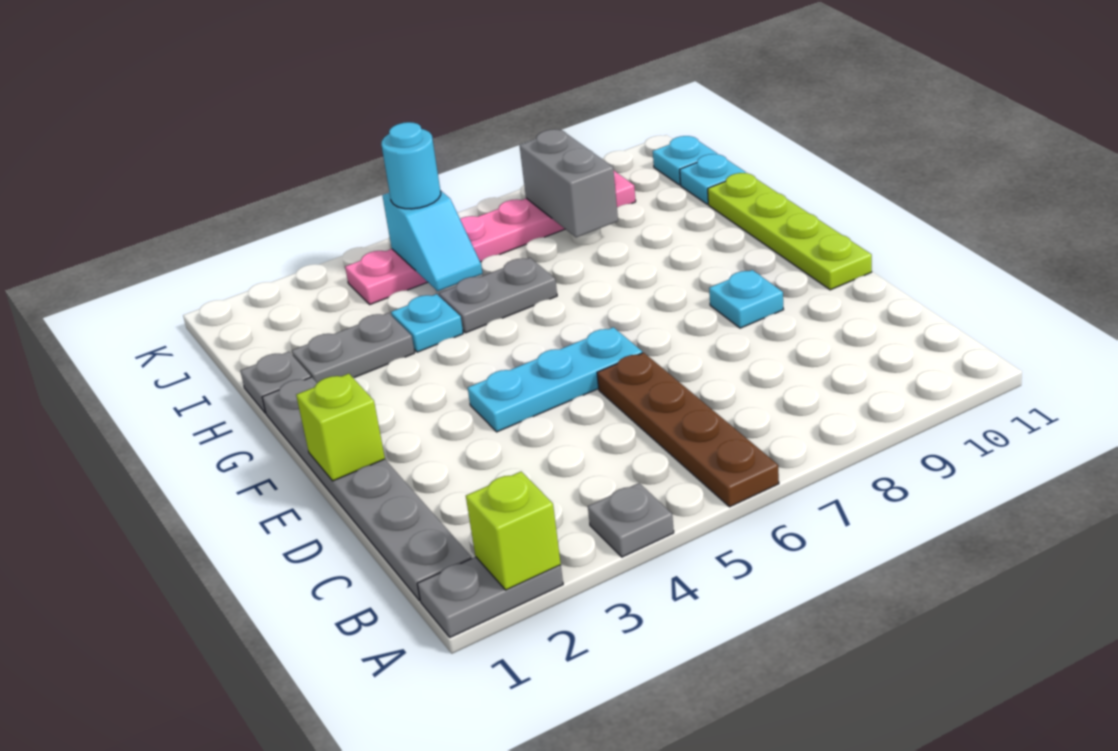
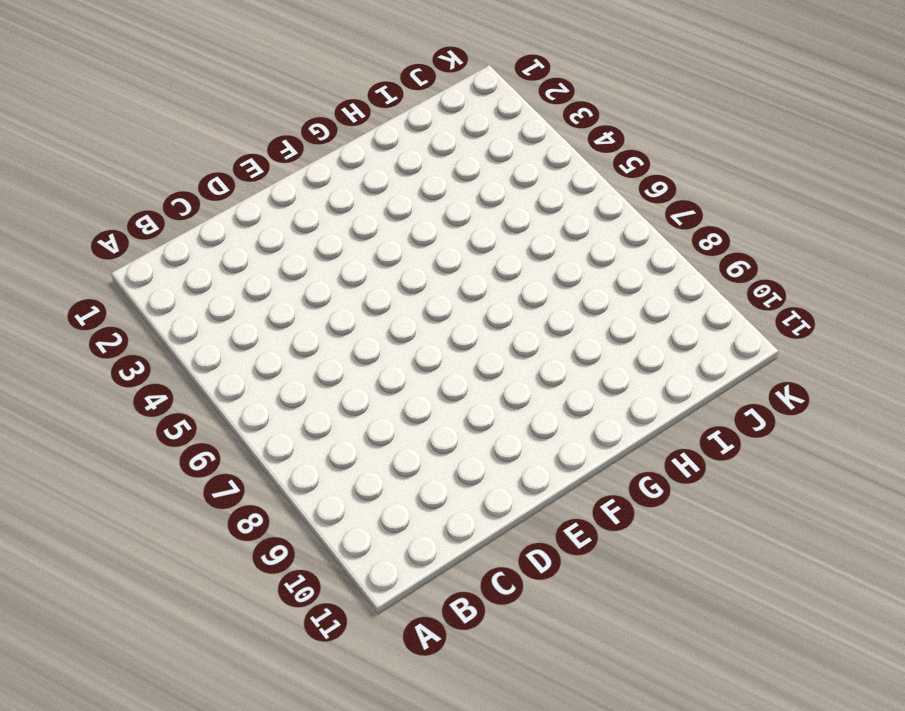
none -> grey 1x2 plate [417,557,563,637]
none -> grey 1x1 plate [588,483,674,557]
none -> brown 1x4 plate [597,353,779,507]

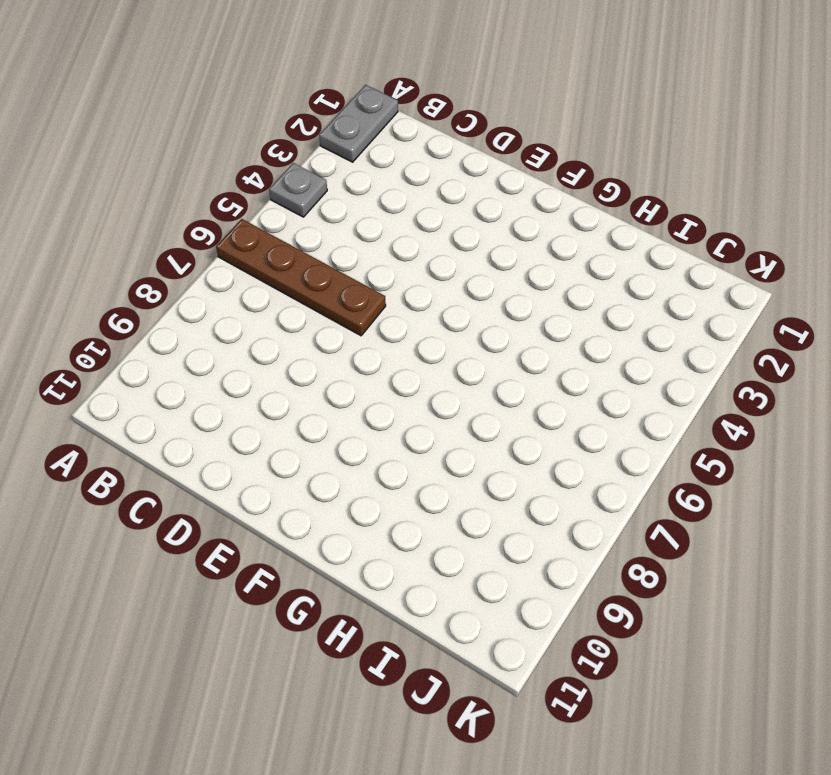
none -> grey 1x6 plate [262,377,472,600]
none -> cyan 1x3 plate [468,327,642,432]
none -> cyan 1x1 plate [709,270,784,328]

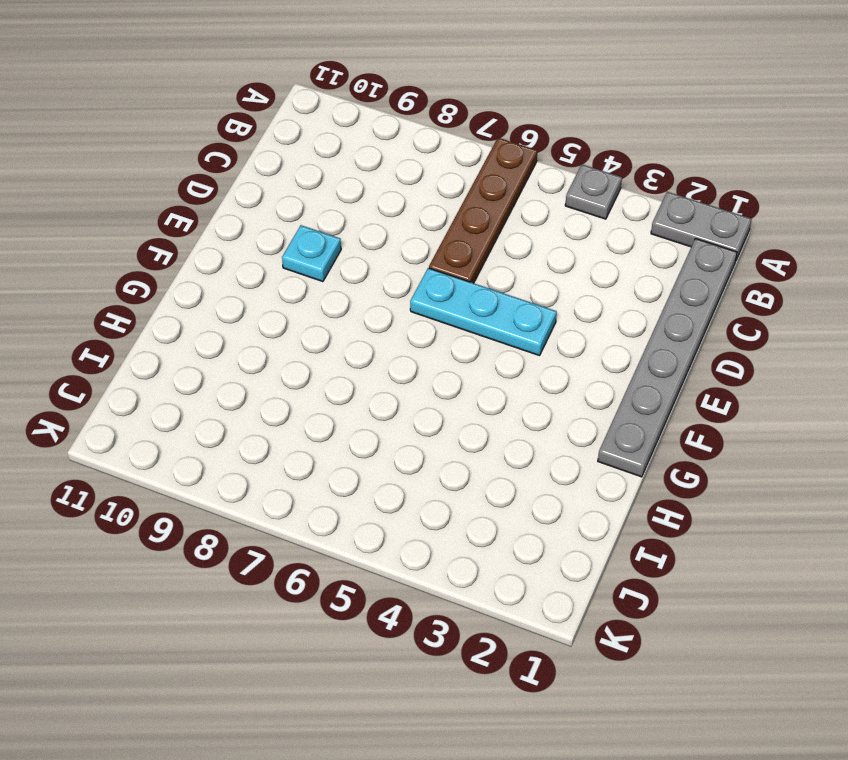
none -> lime 1x4 plate [708,173,872,290]
none -> grey 1x1 plate [240,352,311,413]
none -> grey 1x2 plate [292,313,415,383]

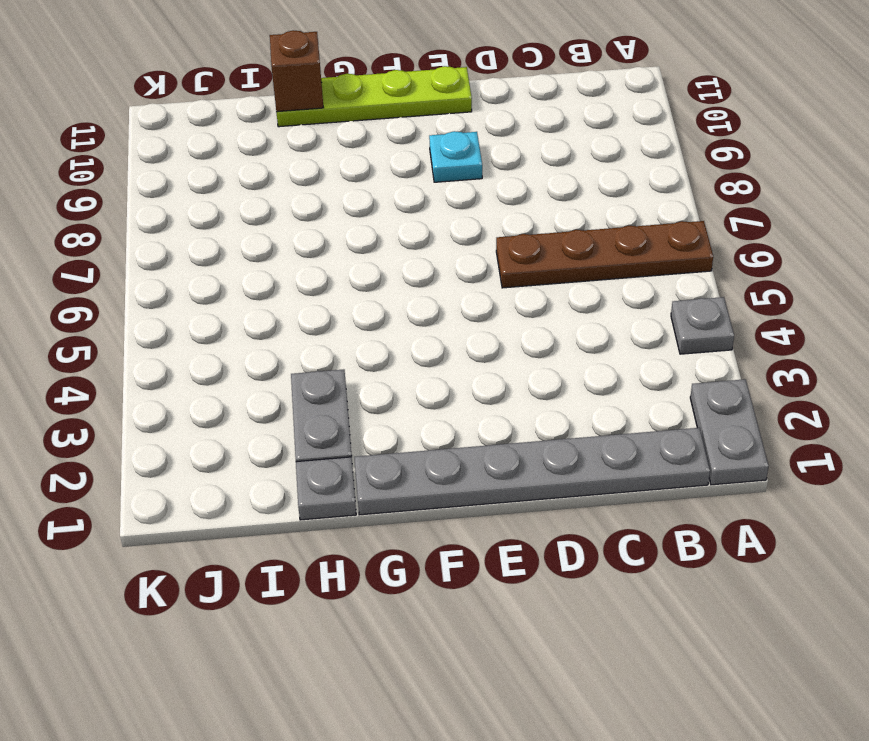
brown 1x1 brick [270,30,324,112] -> none
none -> cyan 1x3 plate [468,327,642,432]
none -> cyan 1x1 plate [391,294,463,352]
none -> grey 1x2 plate [439,258,557,333]

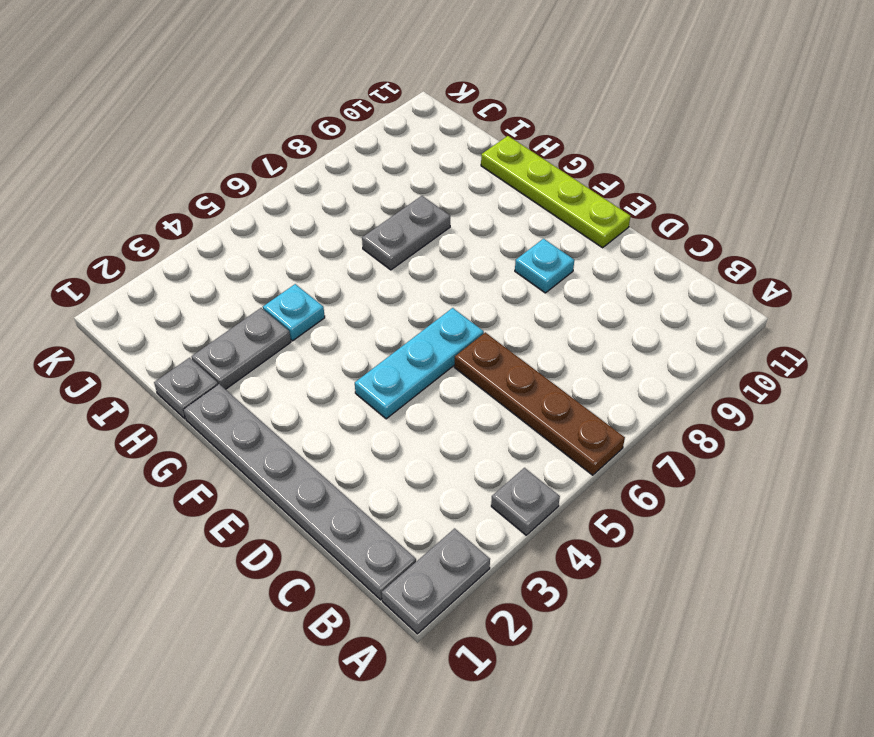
grey 1x2 plate [362,196,450,270] -> grey 1x2 plate moved to [439,258,557,333]
none -> cyan 1x1 plate [680,154,746,204]
none -> pink 1x6 plate [345,171,636,304]
none -> cyan 1x1 plate [653,136,717,185]

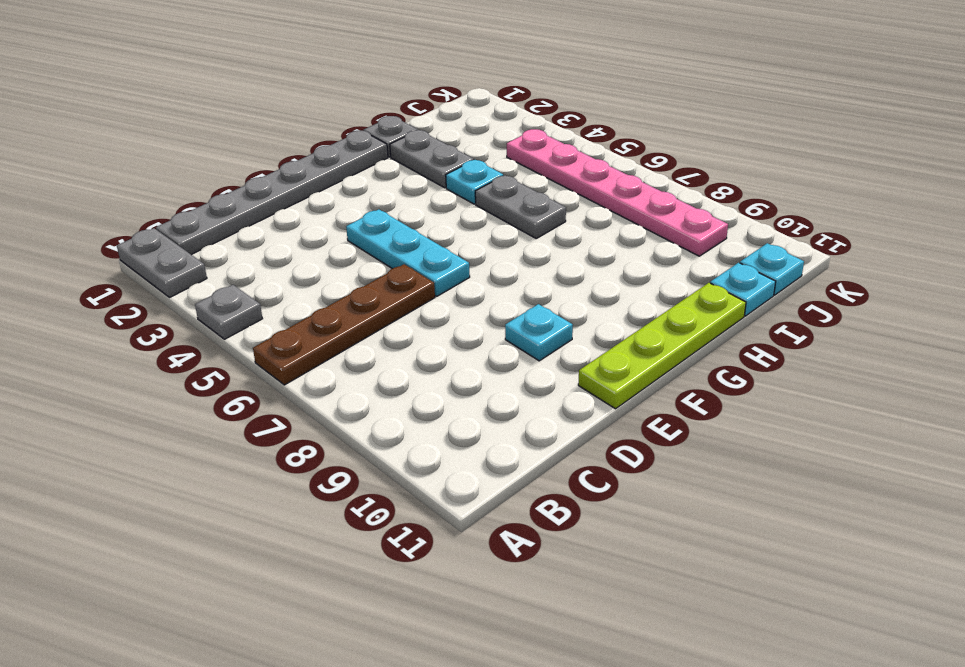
none -> lime 1x1 brick [466,472,561,590]
none -> lime 1x1 brick [296,374,385,481]
none -> cyan 1x2 slope [382,190,483,291]

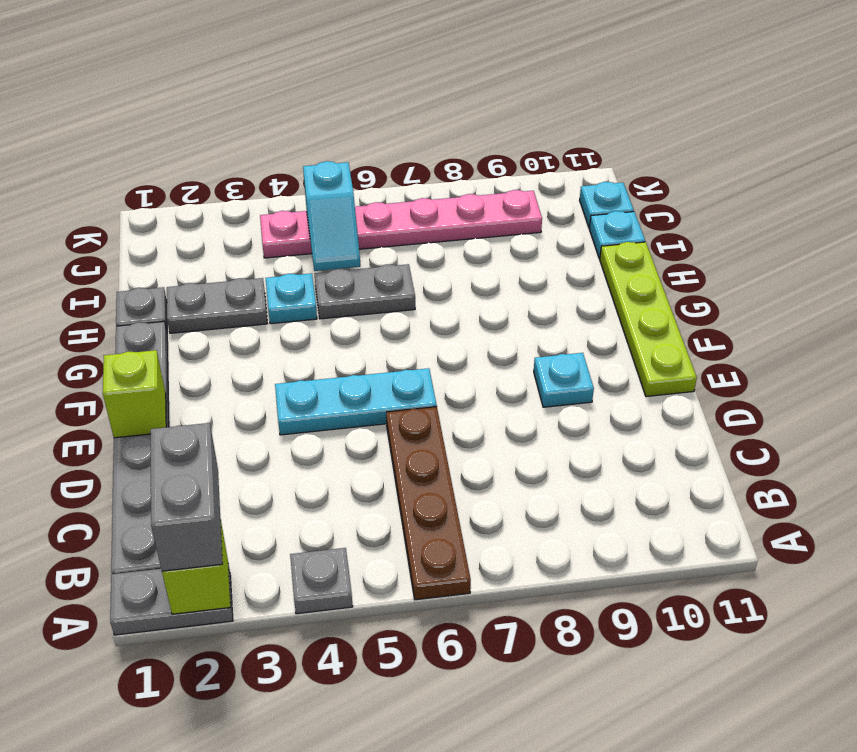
grey 1x2 brick [151,423,223,571] -> grey 1x2 brick moved to [520,129,618,237]
none -> cyan 1x1 round brick [381,122,441,209]

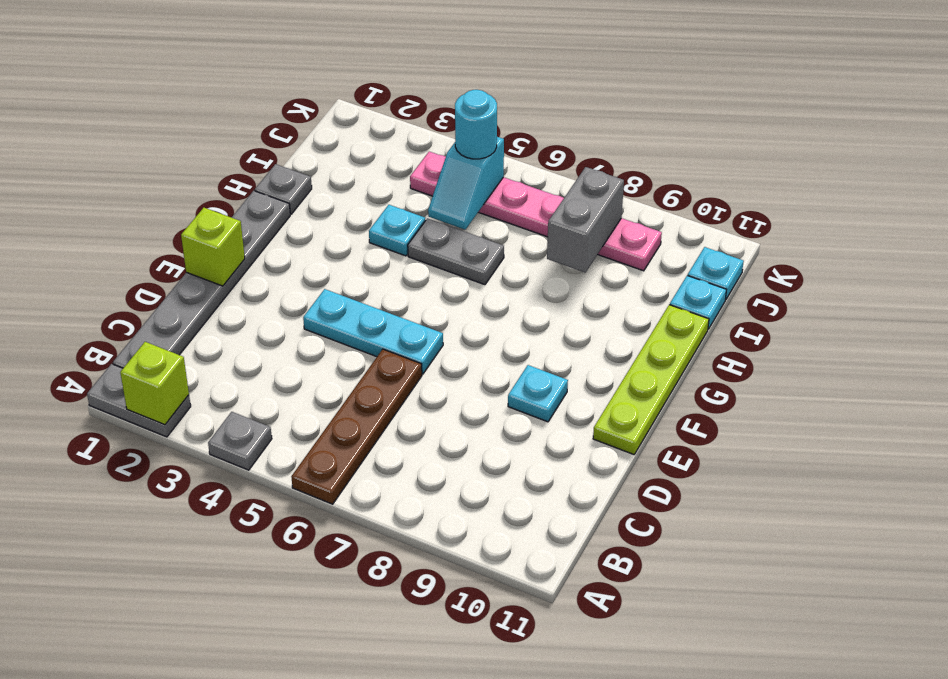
none -> grey 1x2 plate [292,313,415,383]

